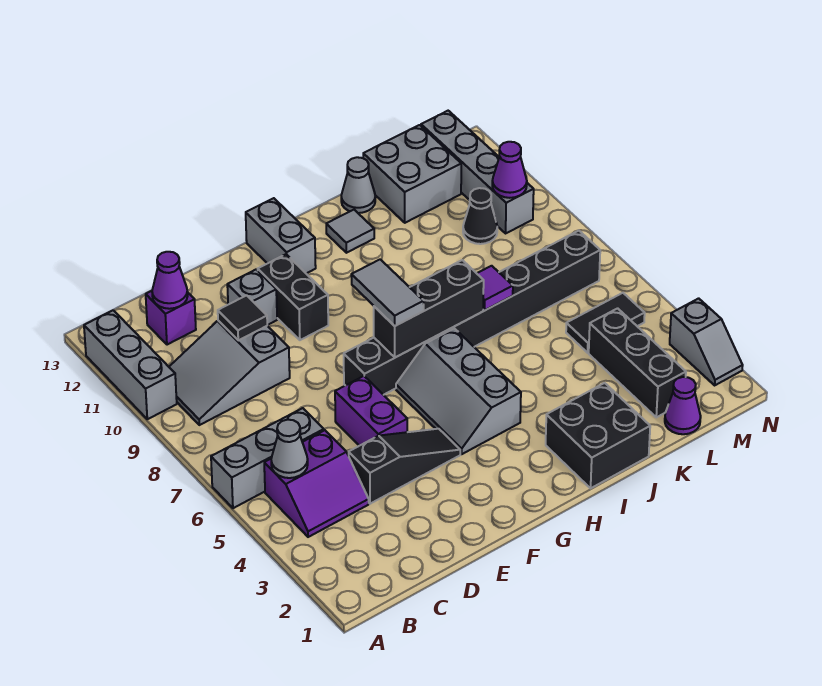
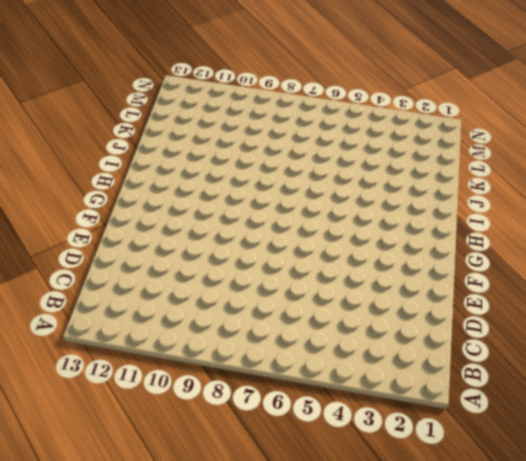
none -> grey 1x3 brick [211,408,324,508]
none -> grey 1x3 brick [84,310,177,419]
none -> purple 2x2 slope [264,430,369,537]

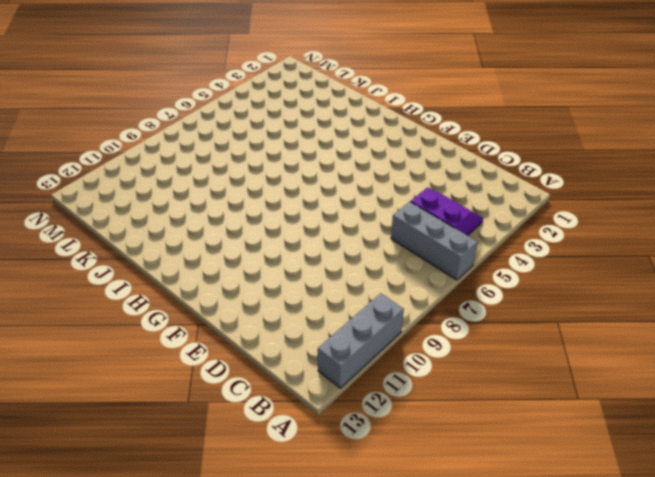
none -> grey 2x3 slope [169,321,290,425]
none -> purple 1x1 brick [146,291,196,345]
none -> black 1x3 slope [349,429,460,504]

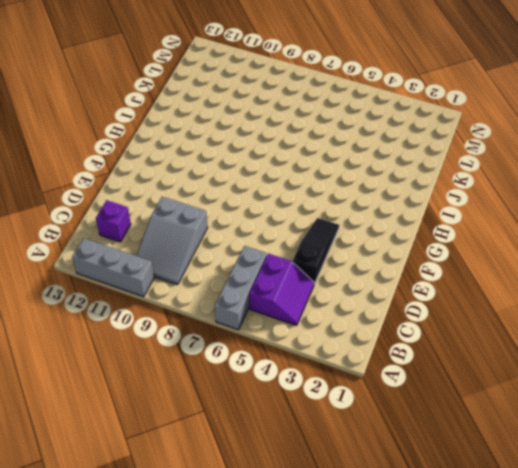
none -> purple 1x2 brick [335,376,407,446]
none -> grey 1x1 brick [227,270,277,325]
none -> black 1x8 brick [344,230,600,395]

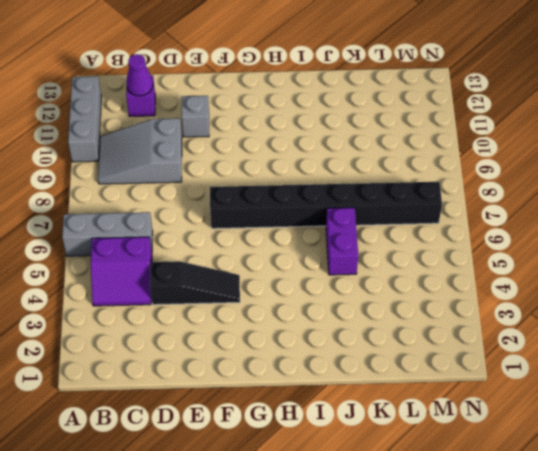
purple 1x2 brick [326,208,358,275] -> purple 1x2 brick moved to [335,376,407,446]
none -> black 1x2 brick [258,254,328,340]
none -> grey 2x3 slope [396,328,521,454]
none -> grey 1x2 brick [246,198,316,273]

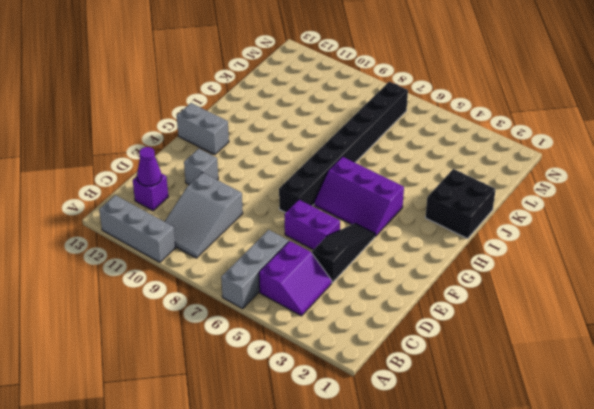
purple 2x3 slope [314,157,404,236] -> grey 2x3 slope [396,328,521,454]
none -> black 1x2 brick [258,254,328,340]
none -> grey 1x1 tile [326,210,374,253]
none -> grey 1x1 cone [341,157,375,213]

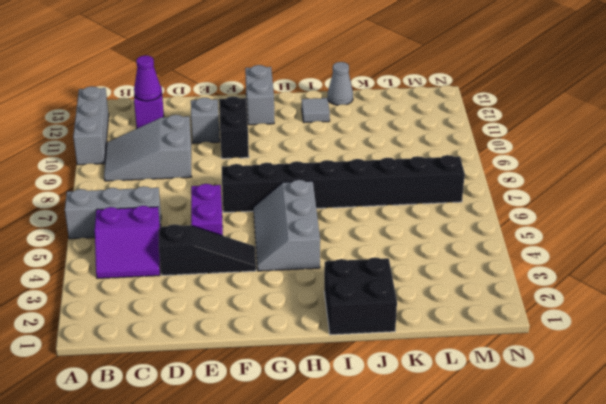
none -> grey 2x2 brick [363,125,461,223]
none -> purple 1x1 cone [665,377,701,434]
none -> black 1x3 brick [589,308,686,417]

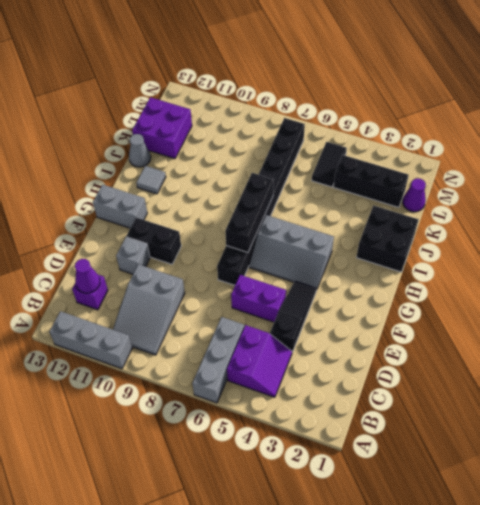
purple 2x2 brick [132,97,192,159] -> grey 2x2 brick [363,125,461,223]
none -> black 1x1 cone [463,188,497,244]
none -> grey 1x4 brick [421,111,534,233]
none -> grey 1x2 slope [670,298,743,385]

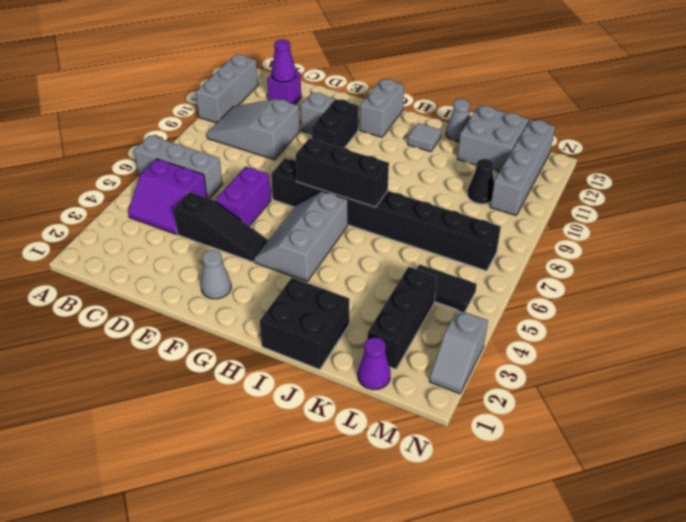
grey 1x1 cone [201,250,231,299] -> grey 1x1 cone moved to [271,420,308,478]
none -> black 1x1 tile [218,295,267,340]
none -> purple 1x1 tile [477,266,513,310]
none -> purple 1x1 cone [492,142,527,198]

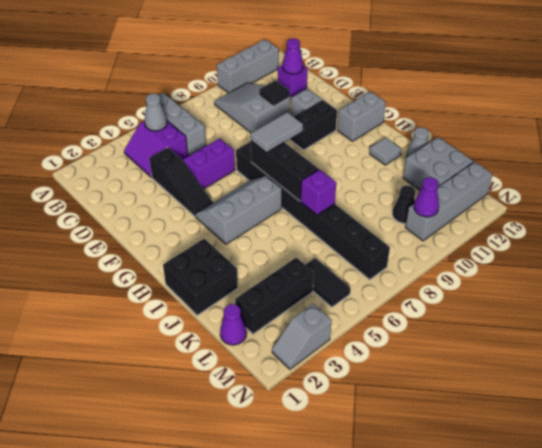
purple 1x1 brick [301,169,336,215] -> purple 1x1 tile [477,266,513,310]

